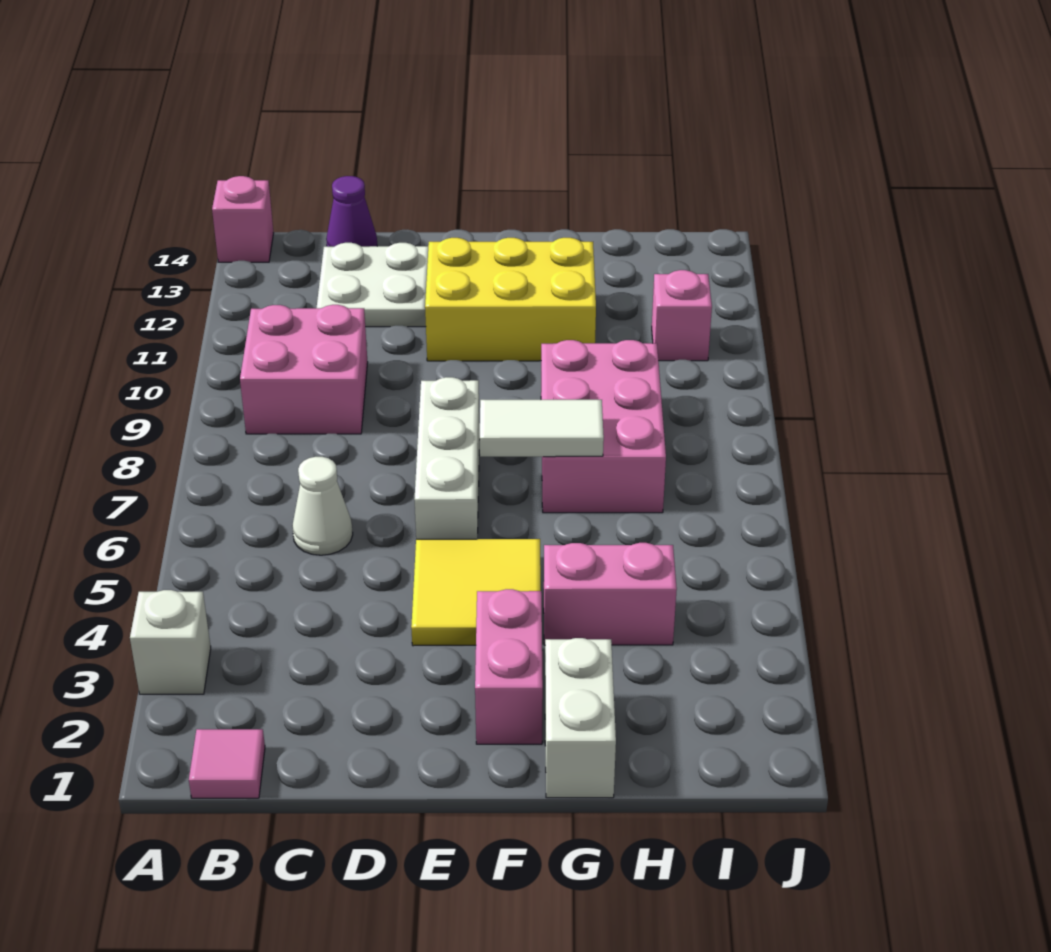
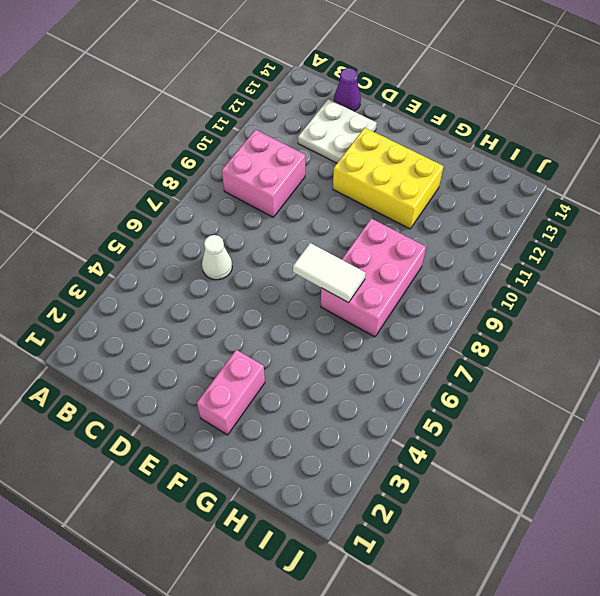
none -> white 1x1 brick [130,590,211,694]
none -> pink 1x1 brick [212,176,274,262]
none -> pink 1x1 tile [189,729,265,798]

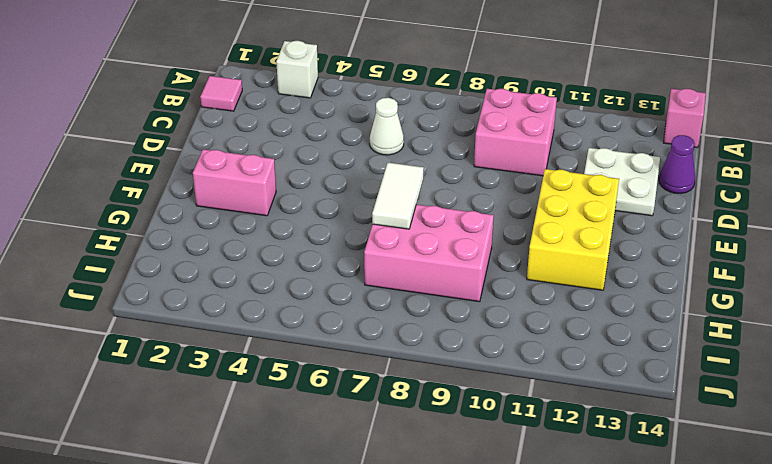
none -> yellow 2x2 tile [411,539,541,646]
none -> white 1x3 brick [414,377,480,539]
none -> white 1x2 brick [545,638,616,798]

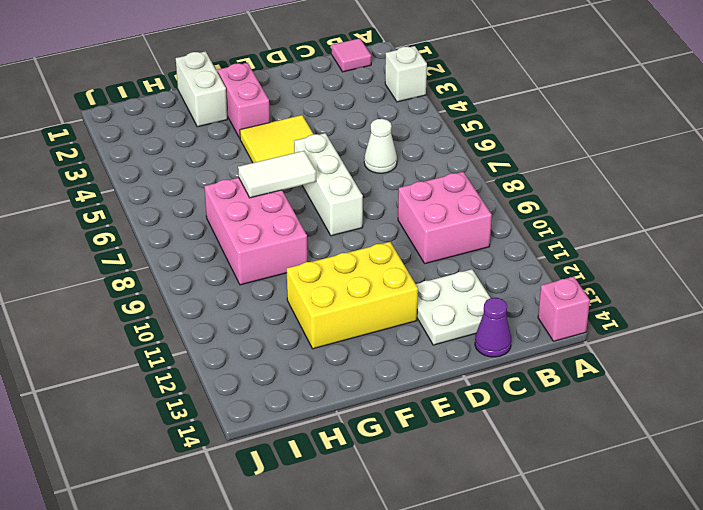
none -> pink 1x2 brick [544,543,677,645]
none -> pink 1x1 brick [652,270,712,361]

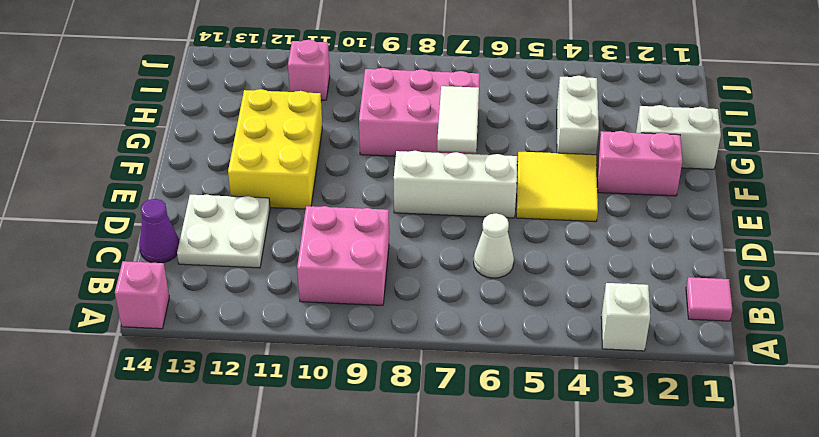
white 1x2 brick [557,76,599,155] -> pink 1x2 brick [544,543,677,645]

